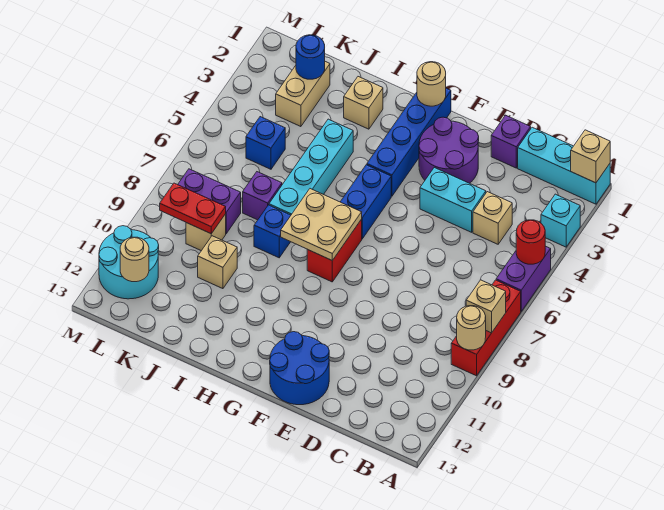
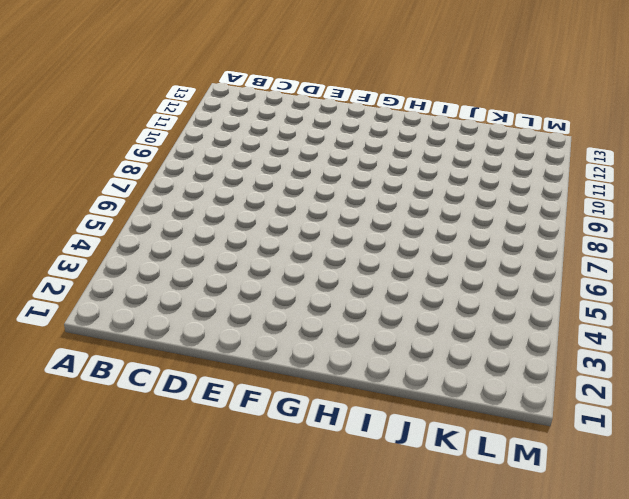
none -> cyan 1x3 brick [518,127,610,204]
none -> cyan 1x1 brick [541,194,580,247]
none -> purple 1x2 brick [496,246,551,311]
none -> red 1x3 brick [451,280,521,376]

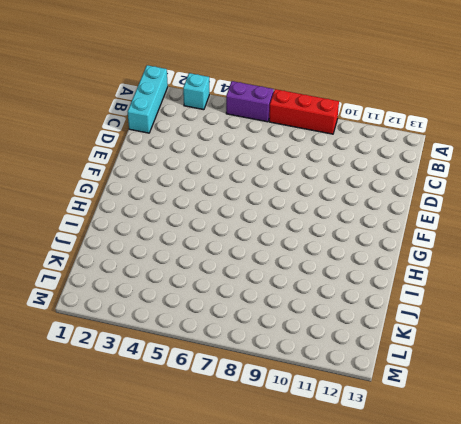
none -> tan 1x1 brick [473,192,512,244]
none -> purple 1x1 brick [491,115,531,168]
none -> cyan 1x2 brick [420,168,486,232]
none -> purple 2x2 round brick [419,117,479,183]

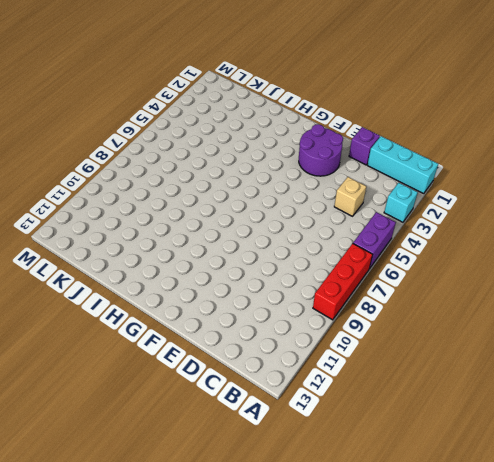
none -> cyan 1x2 brick [420,168,486,232]
none -> blue 2x2 round brick [270,332,329,405]
none -> blue 1x4 brick [367,88,451,196]
none -> blue 1x2 brick [341,165,391,239]

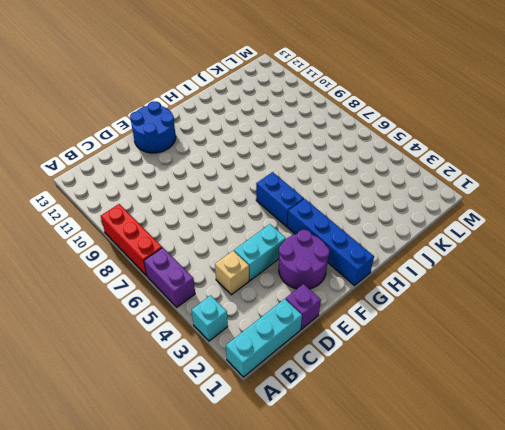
none -> red 1x2 brick [307,219,362,282]
none -> tan 1x1 brick [344,77,383,129]
none -> cyan 1x4 brick [269,119,353,215]
none -> blue 1x1 brick [254,205,291,258]

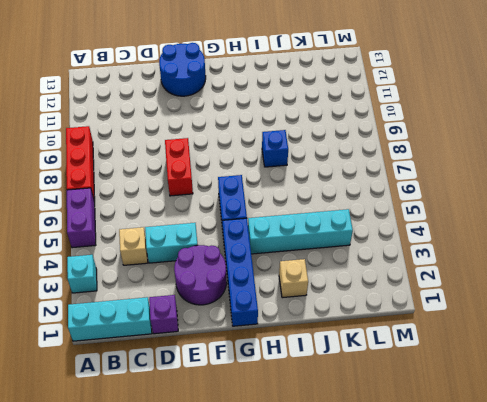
red 1x2 brick [165,138,193,196] -> red 1x2 brick moved to [307,219,362,282]
cyan 1x4 brick [248,209,353,254] -> cyan 1x4 brick turned to [269,119,353,215]
none -> purple 1x1 brick [243,172,282,220]
none -> tan 1x1 brick [198,236,237,289]
none -> tan 1x2 brick [276,62,330,127]
none -> blue 1x1 brick [246,117,285,169]

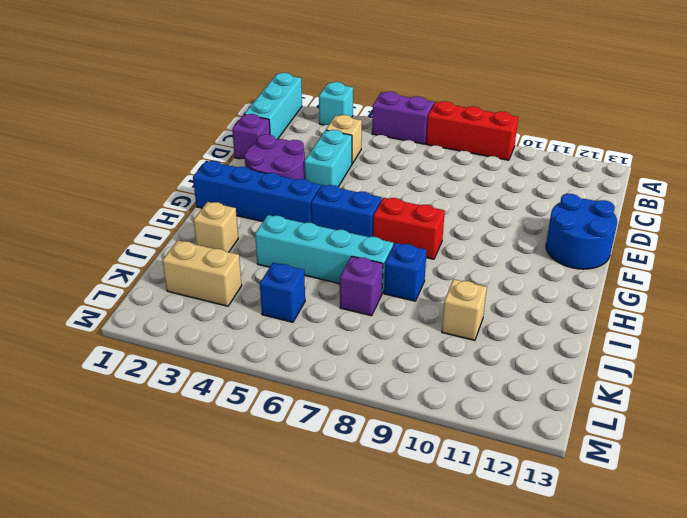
none -> purple 1x2 brick [178,169,241,234]
none -> tan 1x1 brick [186,214,226,251]
none -> cyan 2x2 round brick [99,226,159,299]
none -> tan 1x1 brick [571,130,610,183]

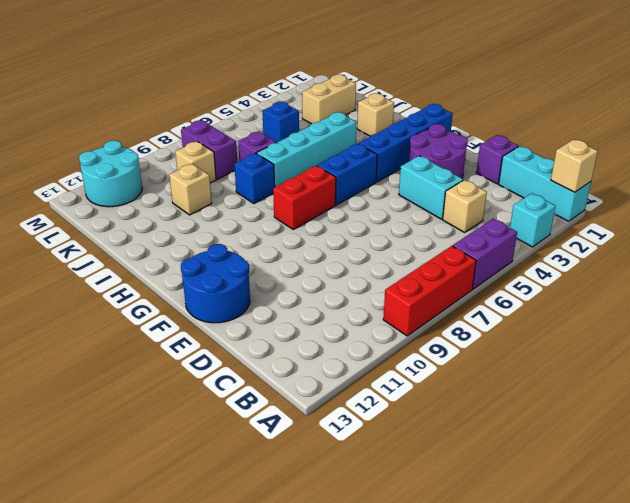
none -> red 1x1 round brick [516,220,545,264]
none -> tan 1x1 brick [466,280,506,333]
none -> tan 1x1 round brick [457,306,486,350]
none -> tan 1x1 round brick [417,62,446,106]

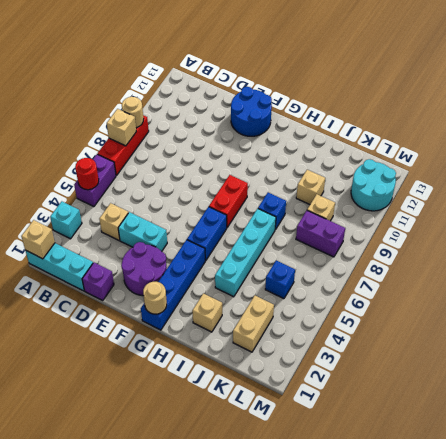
none -> purple 1x1 brick [243,172,282,220]
none -> tan 2x2 plate [281,189,362,260]
none -> blue 1x1 round brick [296,35,325,79]
none -> red 1x2 plate [160,183,226,234]

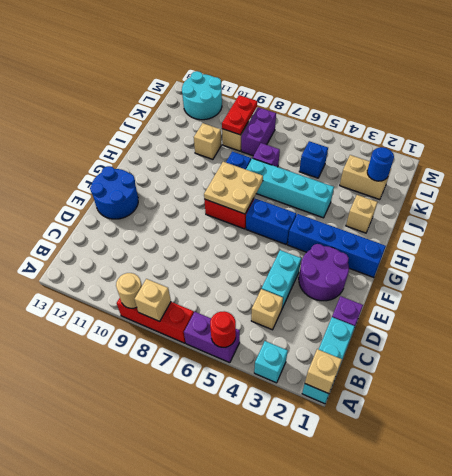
none -> tan 1x1 round brick [417,62,446,106]
none -> tan 1x1 round brick [120,237,149,282]

